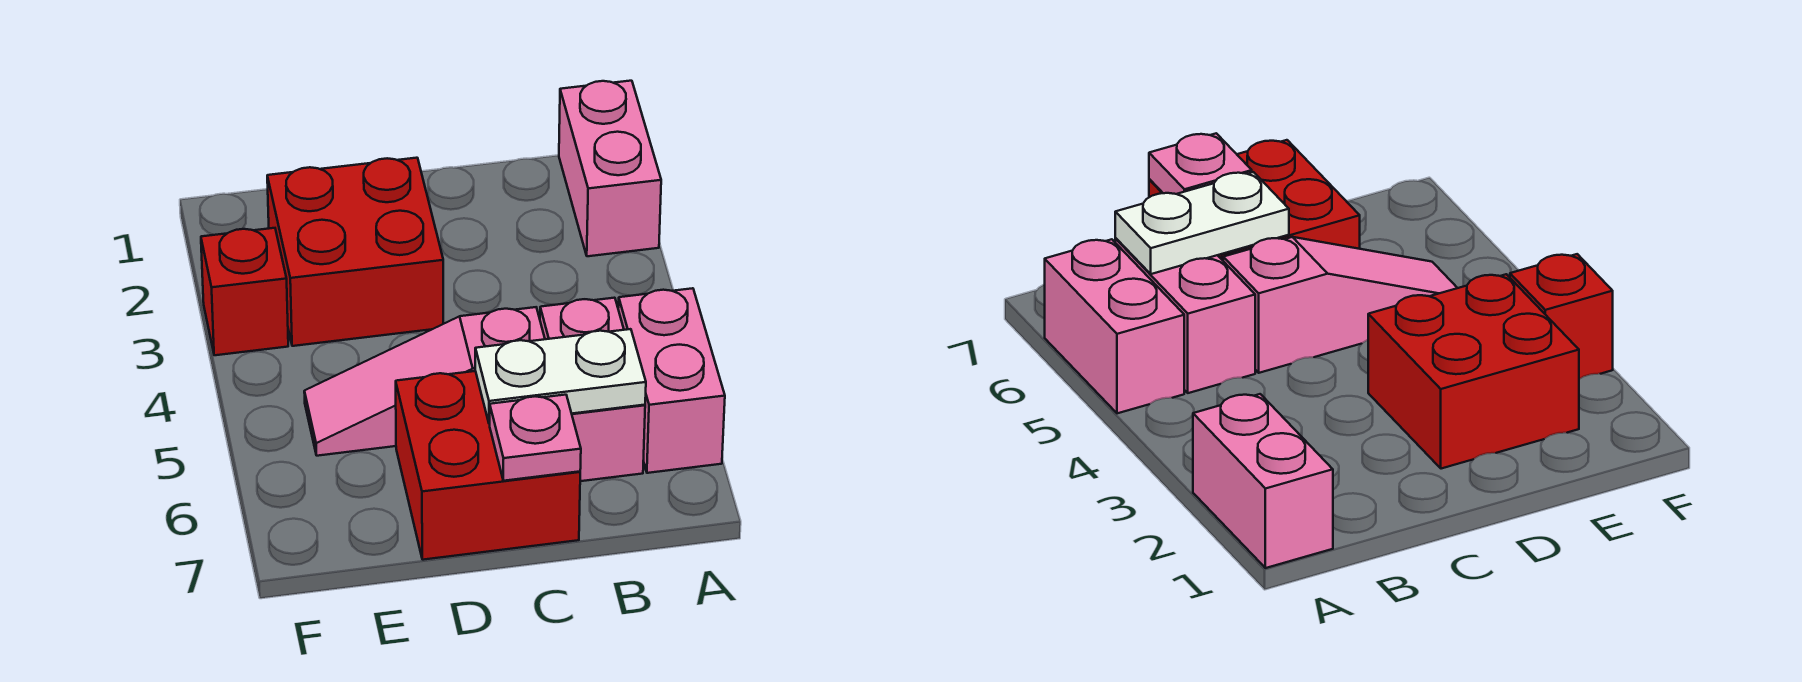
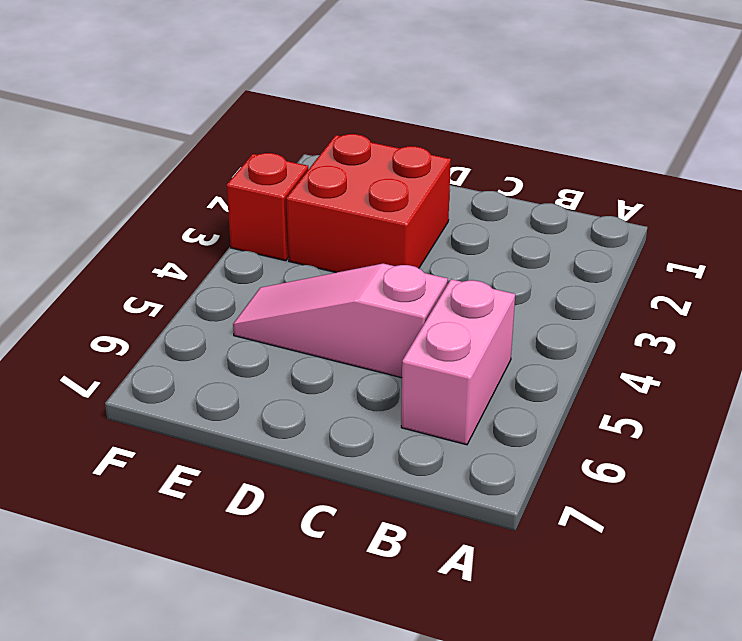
none -> pink 1x2 brick [559,81,661,256]
none -> pink 1x2 brick [618,288,725,473]

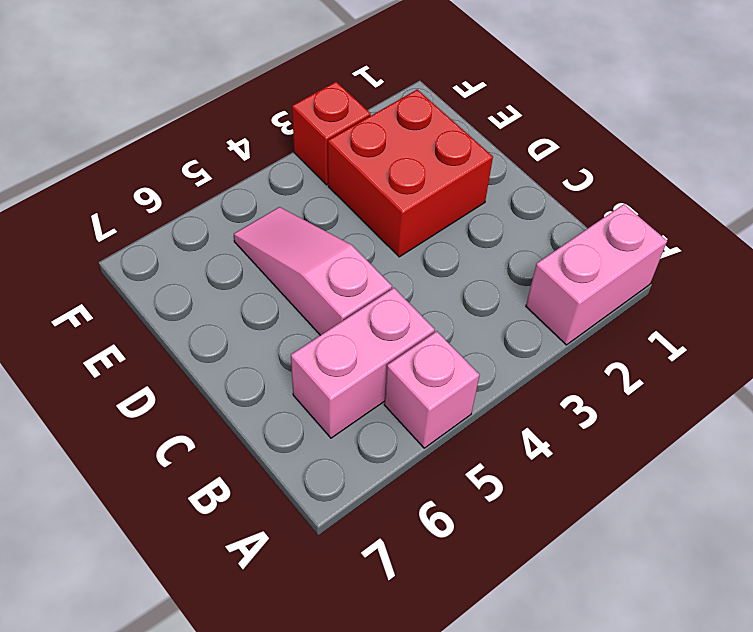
pink 1x1 brick [384,331,480,448] -> pink 1x2 brick [618,288,725,473]
none -> red 2x2 brick [396,371,580,560]
none -> white 1x2 plate [475,329,646,424]

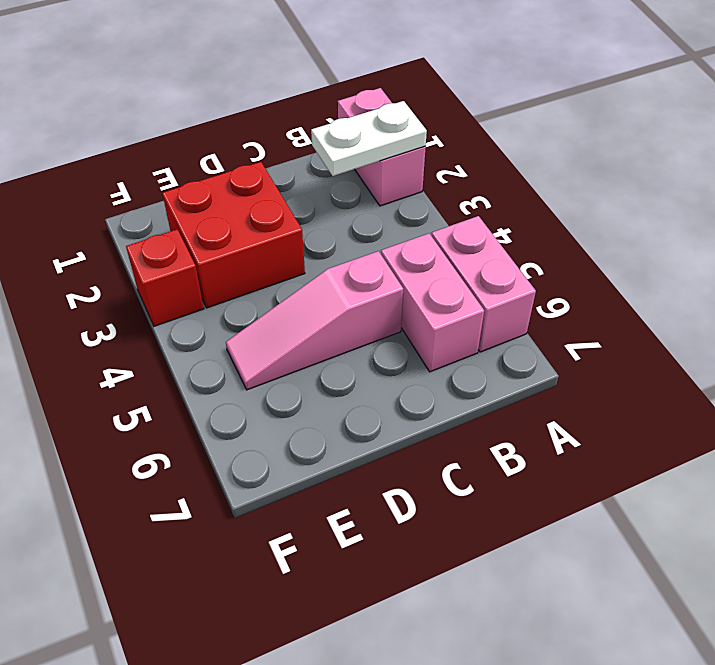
white 1x2 plate [311,101,427,176] -> white 1x2 plate moved to [475,329,646,424]
none -> red 2x2 brick [396,371,580,560]
none -> pink 1x1 plate [490,395,581,481]

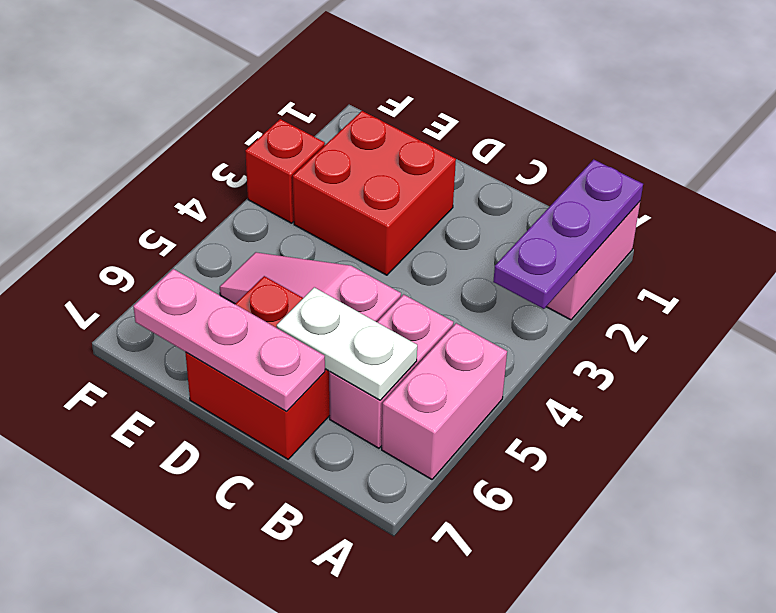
purple 1x3 plate [493,159,643,309] -> none
pink 1x3 plate [133,269,325,411] -> pink 1x1 plate [490,395,581,481]

